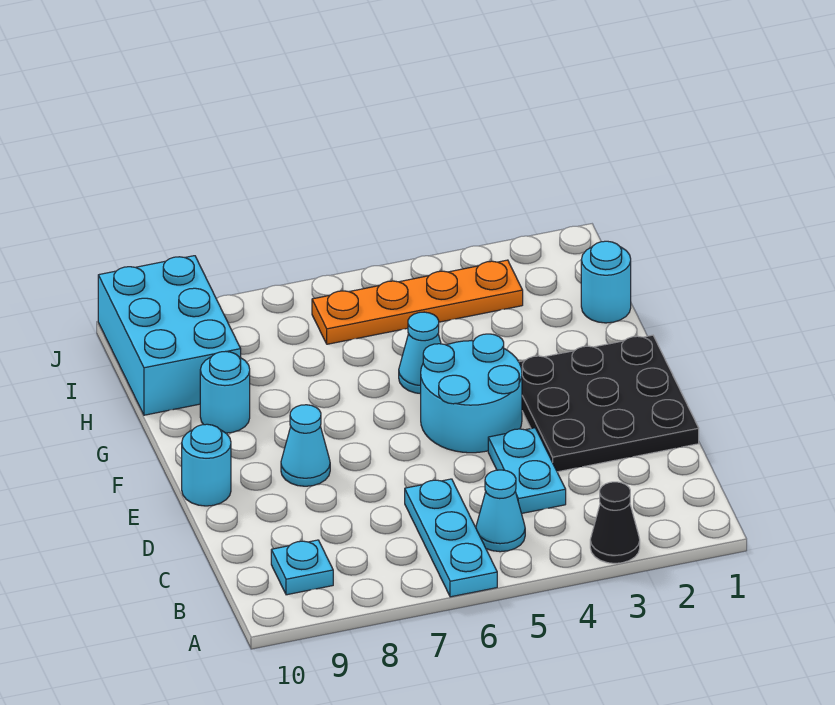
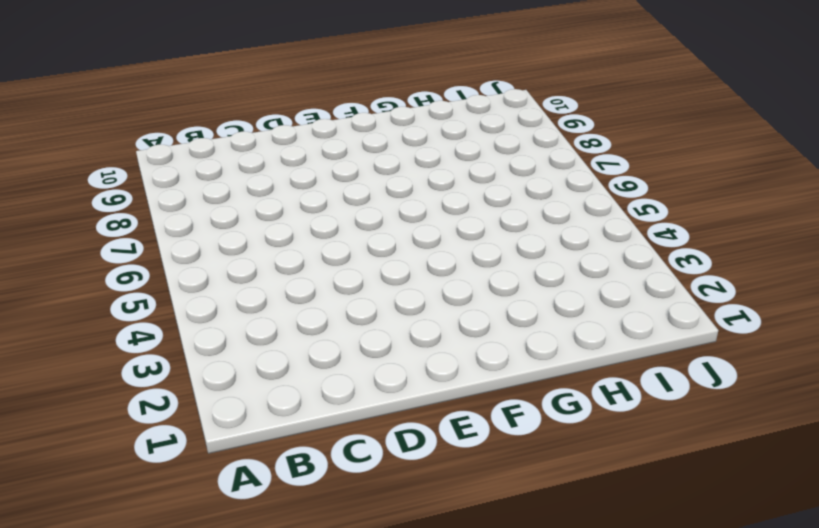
none -> black 1x1 cone [590,482,640,563]
none -> cyan 1x3 plate [405,479,497,597]
none -> cyan 1x1 cone [476,470,525,552]

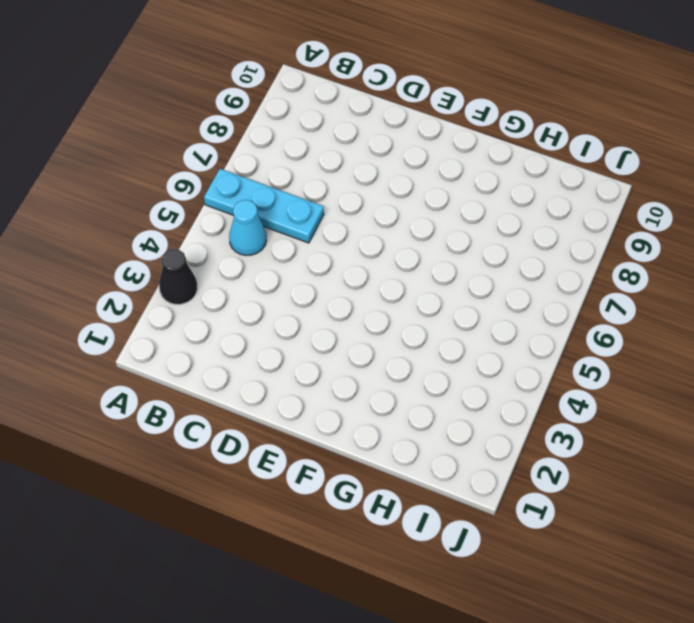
none -> cyan 1x1 plate [271,540,333,595]
none -> cyan 1x2 plate [488,428,566,513]
none -> black 3x3 plate [519,335,699,472]

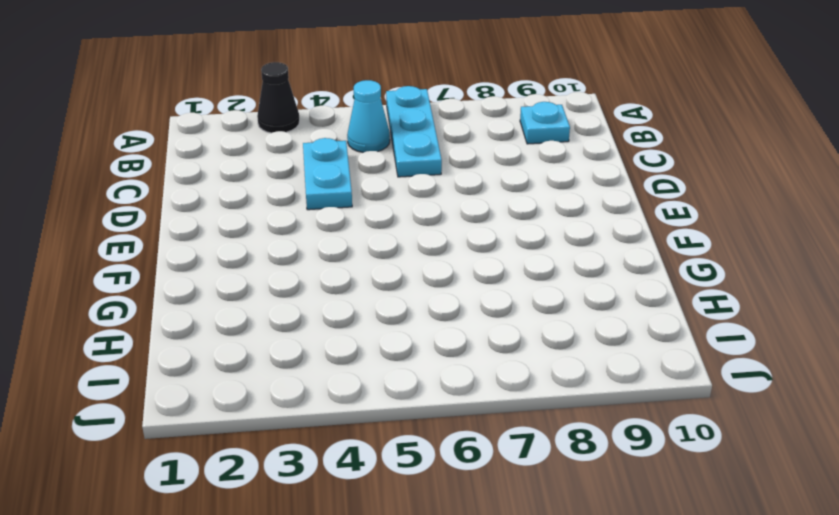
none -> black 3x3 plate [519,335,699,472]
none -> cyan 2x2 round brick [421,334,522,453]
none -> cyan 1x1 cone [281,405,330,486]

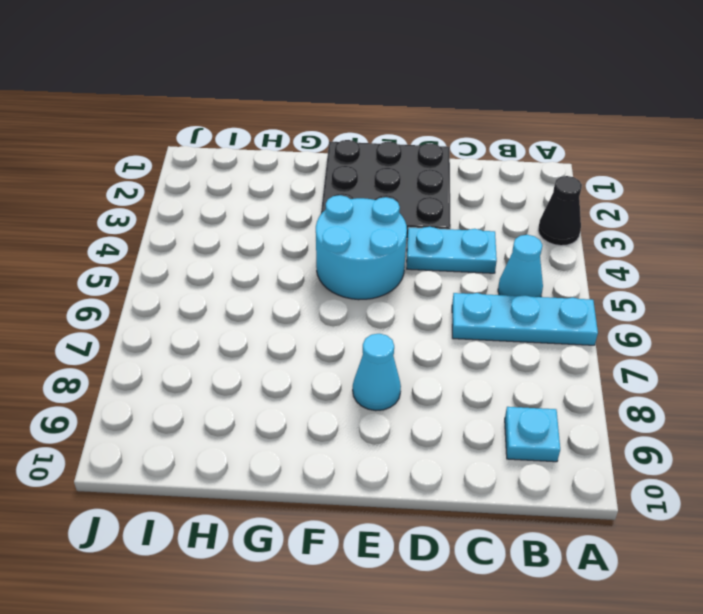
none -> cyan 1x1 round brick [182,424,231,506]
none -> cyan 1x1 cone [399,312,441,394]
none -> cyan 1x1 round brick [200,351,250,433]

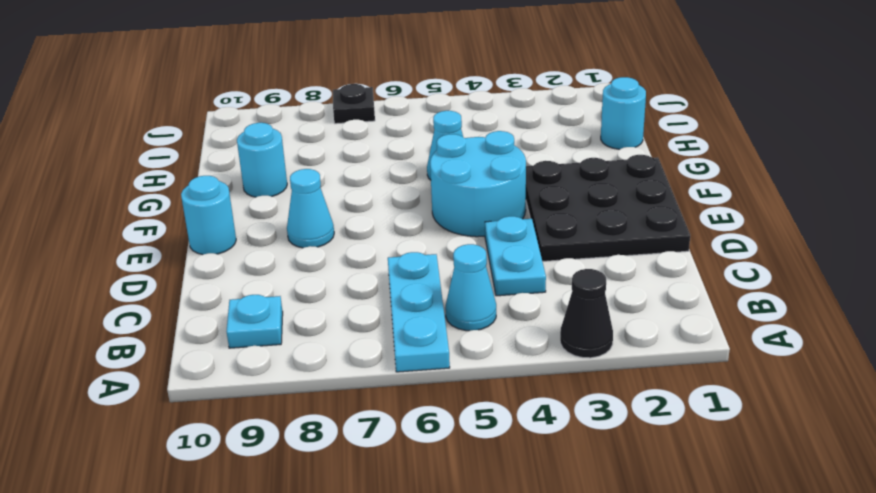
black 1x1 plate [333,84,375,124] -> none
none -> cyan 2x3 brick [98,256,241,415]
none -> orange 1x4 plate [312,260,523,344]

